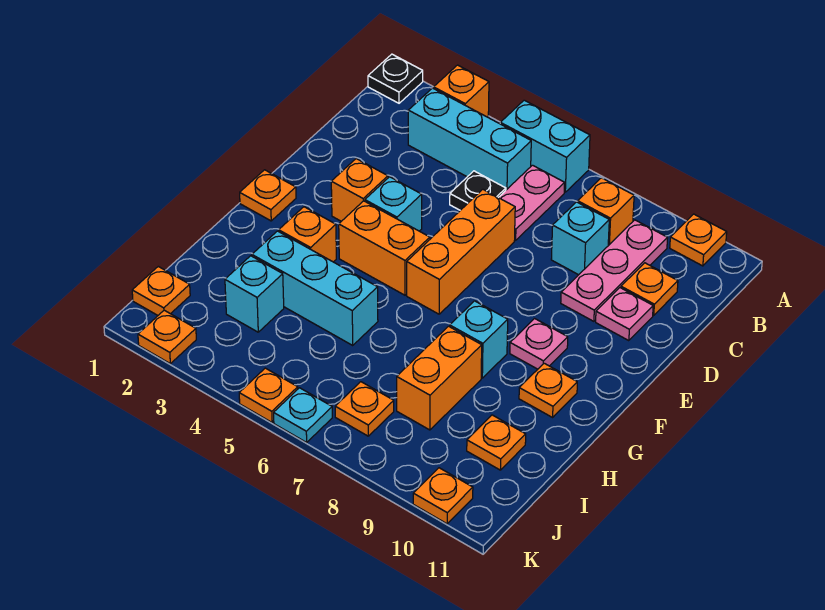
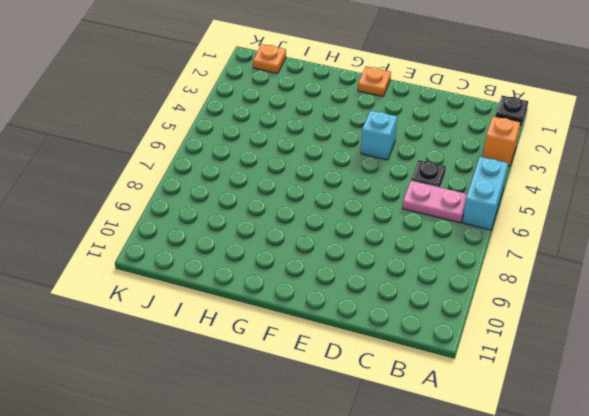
none -> orange 1x1 plate [670,214,727,266]
none -> cyan 1x3 brick [408,88,531,190]
none -> orange 1x1 brick [578,178,634,246]
none -> pink 1x3 plate [561,220,668,321]

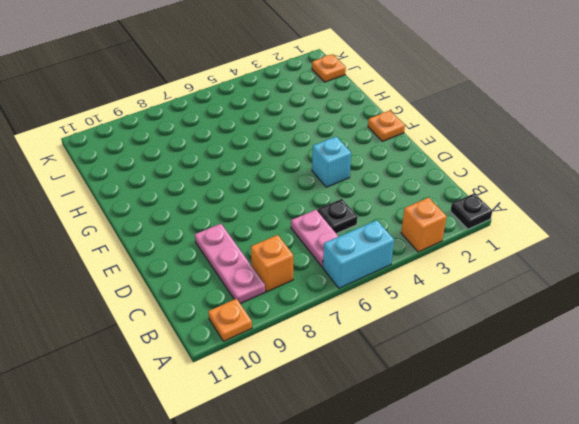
none -> cyan 1x3 brick [408,88,531,190]
none -> cyan 1x1 brick [551,202,609,275]
none -> orange 1x1 plate [621,263,678,315]
none -> orange 1x3 brick [407,189,515,314]

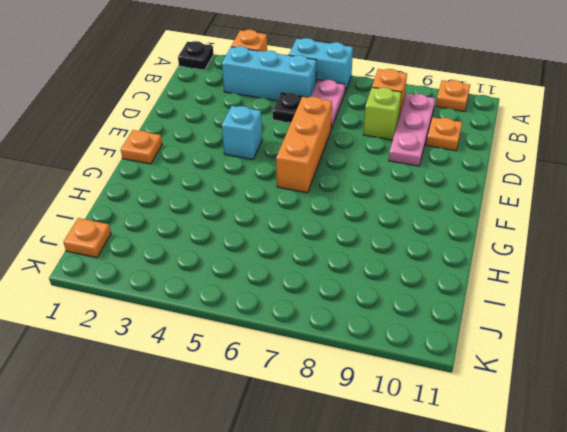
lime 1x1 brick [364,87,402,140] -> cyan 1x1 brick [551,202,609,275]
none -> pink 1x1 plate [596,288,653,341]
none -> orange 1x1 brick [331,159,388,221]
none -> orange 1x2 brick [339,201,430,295]
none -> pink 1x1 plate [510,319,568,369]

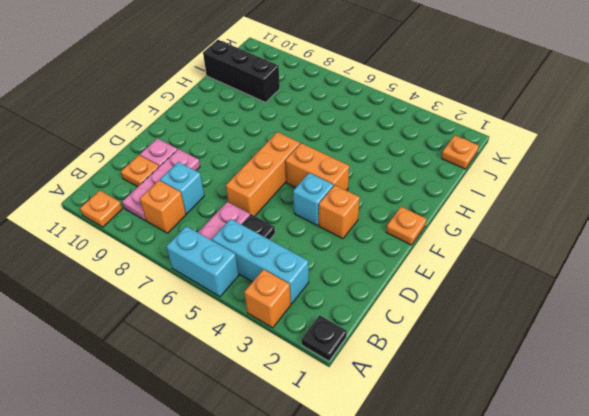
black 1x3 brick [203,40,280,102] -> orange 1x1 plate [467,415,526,470]
none -> pink 1x1 plate [510,319,568,369]
none -> orange 1x1 brick [279,207,336,262]
none -> cyan 1x1 brick [450,301,508,378]
none -> orange 1x1 plate [519,363,577,417]

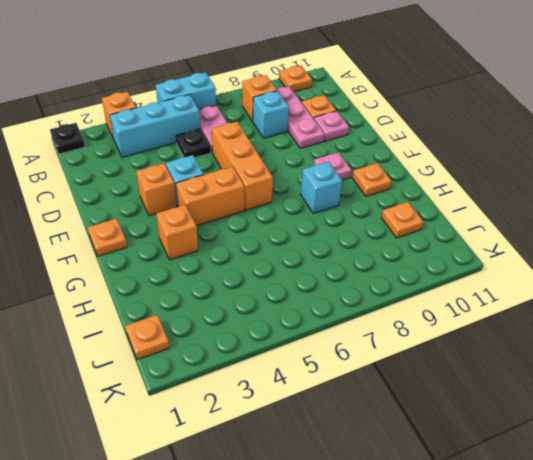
none -> cyan 1x3 brick [252,231,378,345]
none -> orange 1x2 brick [397,326,482,430]
none -> cyan 1x1 brick [225,256,284,332]
none -> orange 1x1 plate [335,382,394,436]

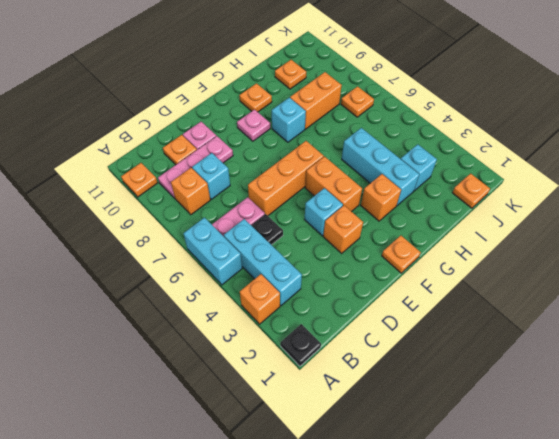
none -> orange 1x1 plate [138,310,196,364]
none -> orange 1x1 plate [239,368,298,422]
none -> cyan 1x1 plate [274,388,332,442]
none -> orange 1x1 plate [413,468,473,524]

